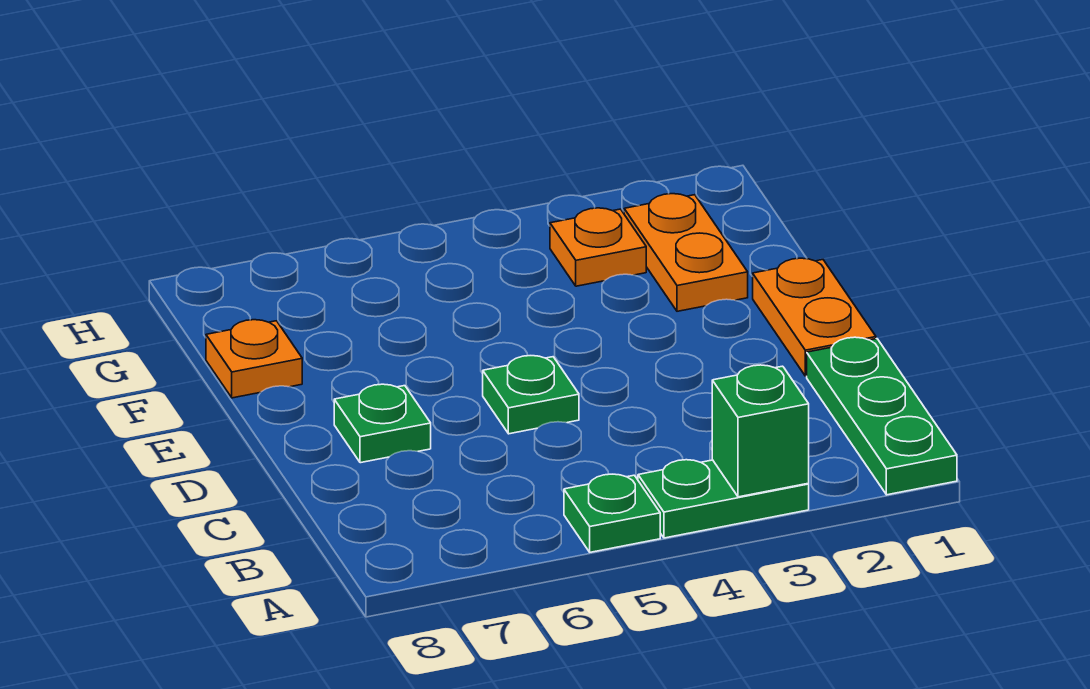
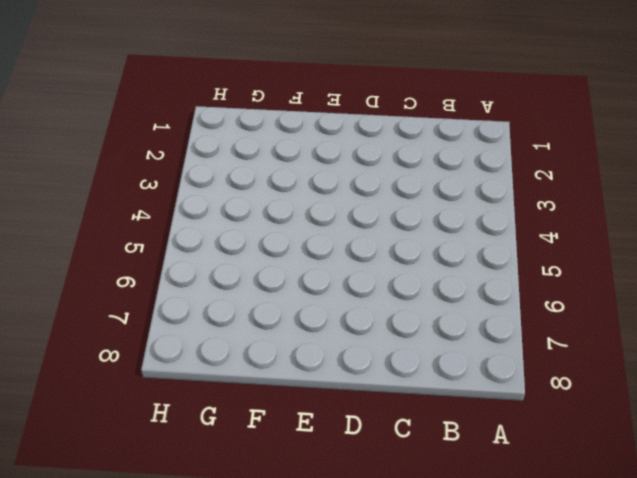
none -> green 1x3 plate [807,337,957,495]
none -> green 1x2 plate [638,460,809,538]

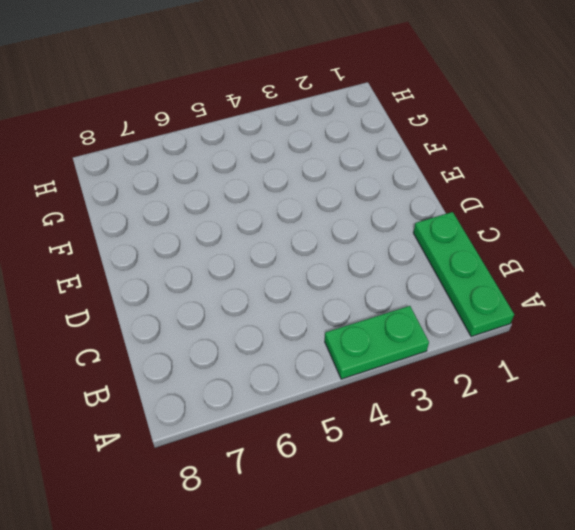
none -> green 1x1 plate [564,474,660,552]
none -> orange 1x2 plate [753,258,876,376]

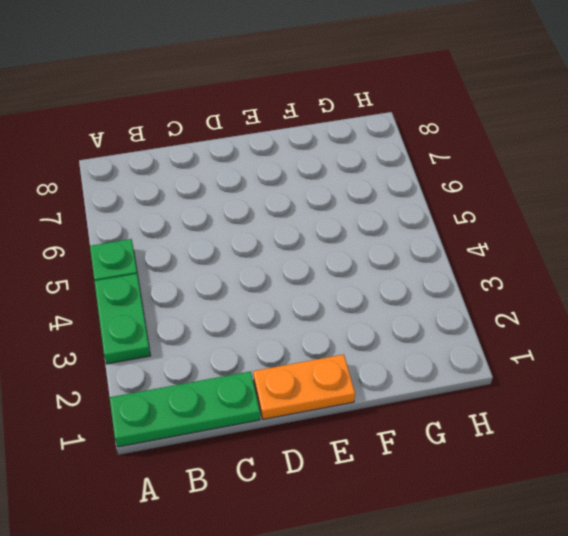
none -> green 1x1 plate [483,356,579,434]
none -> green 1x1 plate [334,384,431,463]

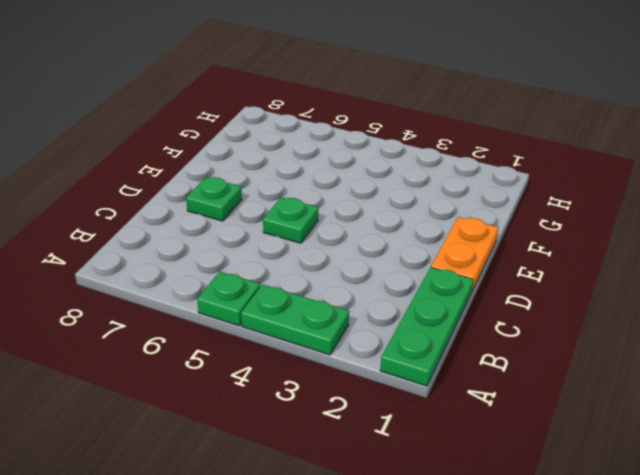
none -> orange 1x2 plate [624,194,748,311]
none -> orange 1x1 plate [206,320,302,398]

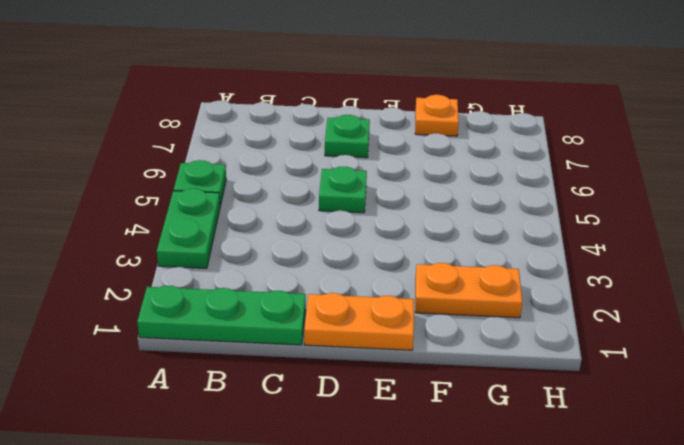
none -> orange 1x1 plate [550,208,646,286]
none -> green 1x1 brick [712,365,809,497]

